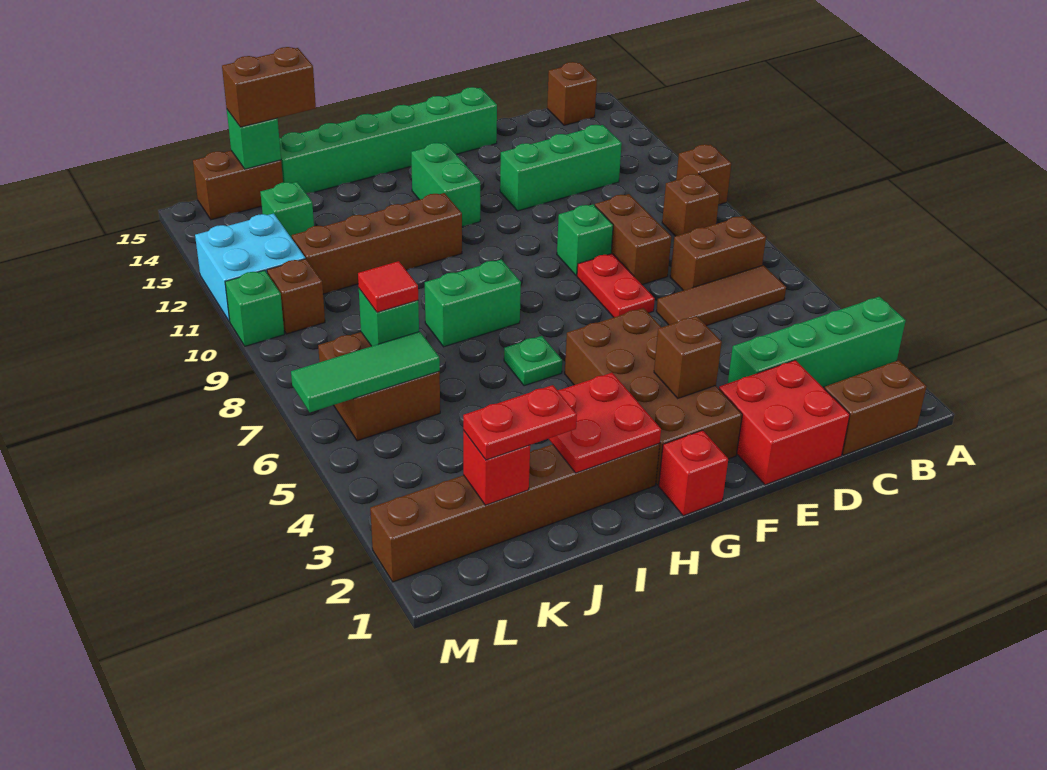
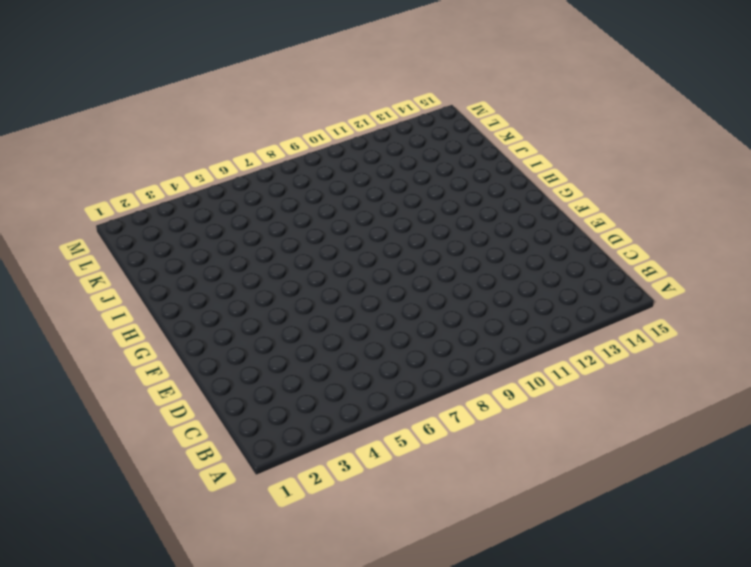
none -> green 1x4 brick [728,297,906,387]
none -> brown 1x1 brick [676,144,731,205]
none -> brown 1x2 brick [824,360,927,455]
none -> brown 1x3 tile [656,265,786,326]

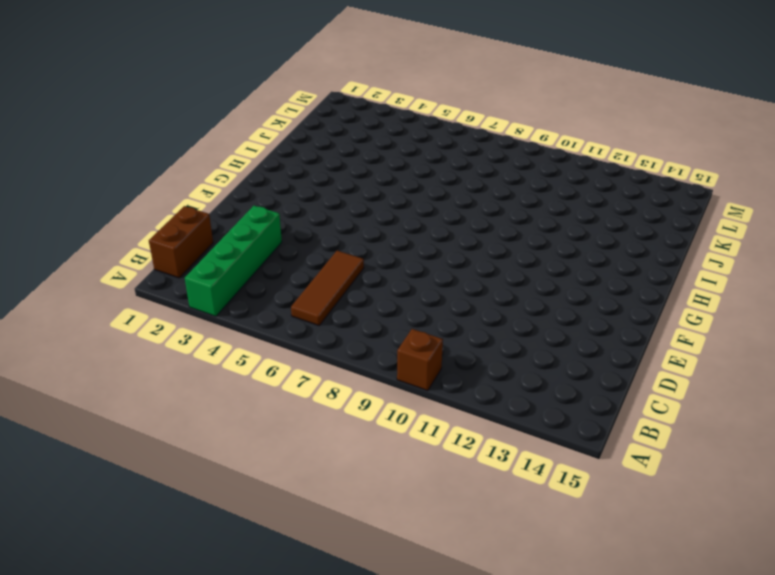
none -> brown 1x2 brick [670,216,766,291]
none -> brown 1x1 brick [662,174,720,236]
none -> brown 1x1 brick [547,62,597,125]
none -> green 1x3 brick [500,125,622,211]

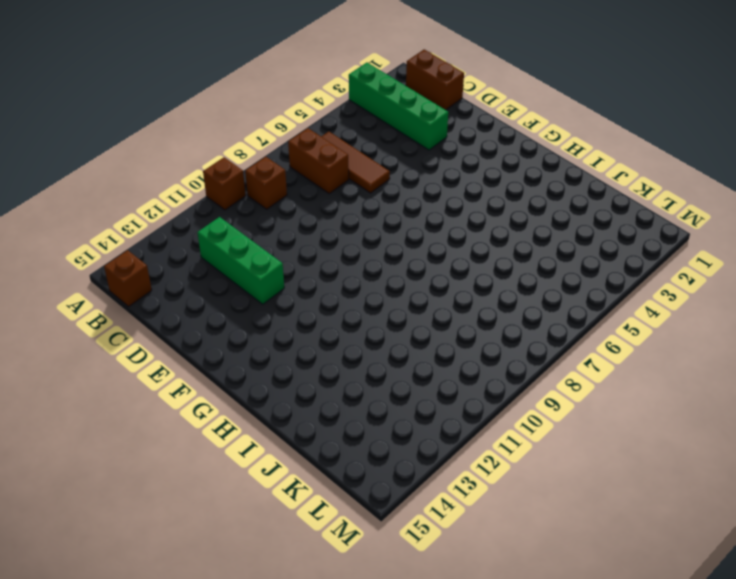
none -> red 2x2 brick [719,360,850,485]
none -> brown 1x2 brick [595,194,671,285]
none -> red 1x2 plate [577,253,655,317]
none -> green 1x1 brick [557,204,613,276]

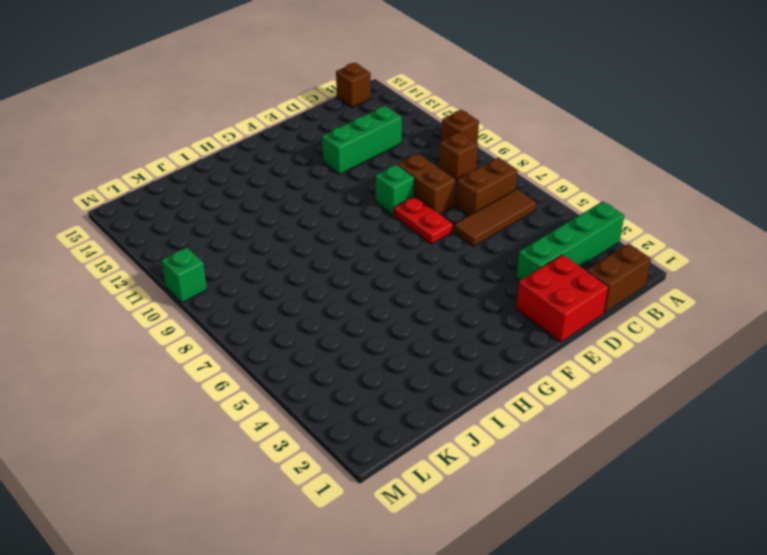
none -> green 1x6 brick [279,87,497,193]
none -> brown 2x4 brick [565,308,742,485]
none -> red 1x1 brick [659,430,728,516]
none -> green 1x2 brick [411,143,480,227]

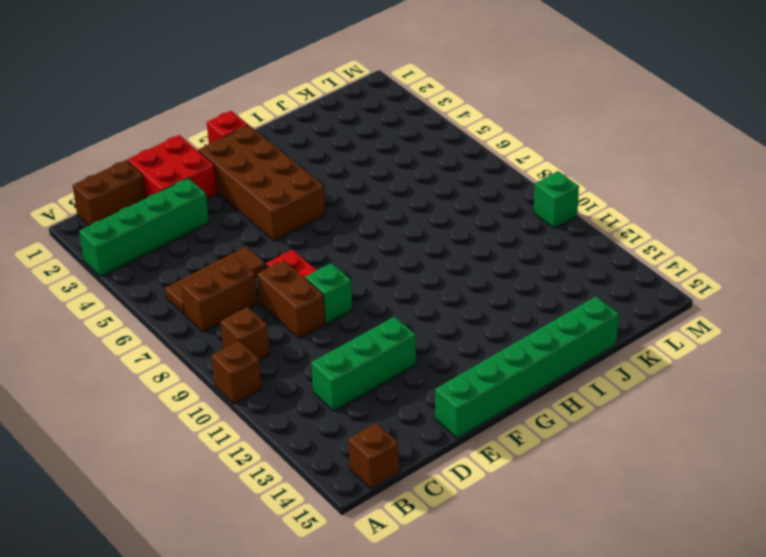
none -> green 1x2 brick [411,143,480,227]
none -> brown 1x6 brick [370,443,660,582]
none -> green 1x1 plate [504,336,562,386]
none -> green 1x2 brick [425,259,521,347]

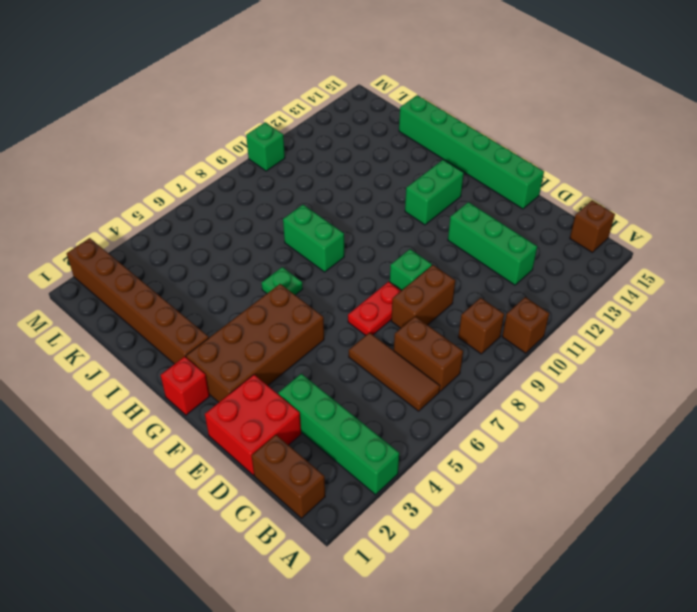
none -> brown 1x4 brick [292,193,462,294]
none -> brown 2x2 brick [318,332,440,441]
none -> green 1x1 brick [260,182,314,238]
none -> brown 1x2 brick [193,151,283,220]

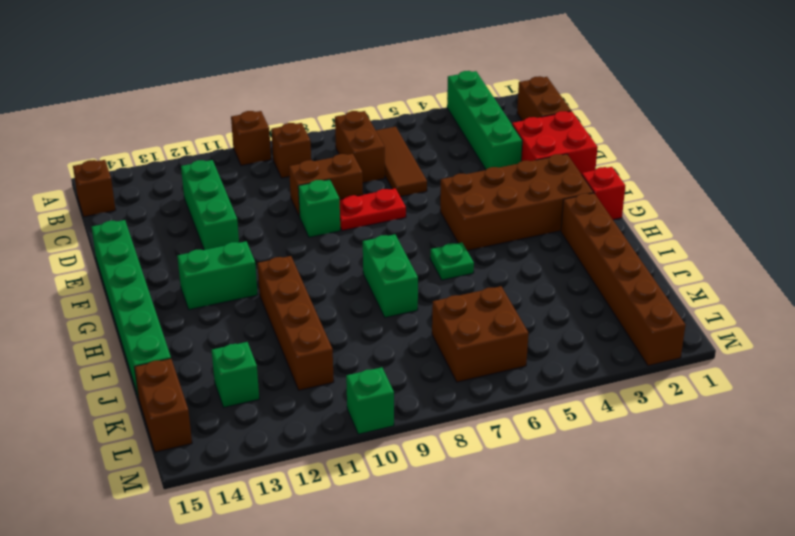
none -> brown 1x1 brick [267,259,325,334]
none -> cyan 2x2 brick [195,213,305,321]
none -> brown 1x1 brick [654,316,722,398]
none -> red 2x2 plate [549,373,661,473]

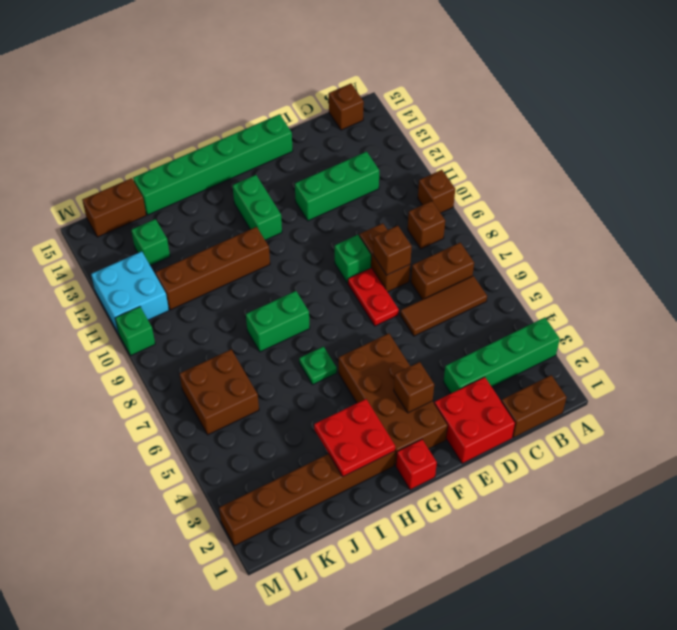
brown 1x1 brick [373,226,412,275] -> brown 1x1 brick moved to [267,259,325,334]
none -> red 1x1 brick [463,430,530,505]
none -> green 1x3 tile [291,332,440,412]
none -> green 1x1 brick [359,289,419,346]
none -> green 1x1 brick [227,110,281,169]

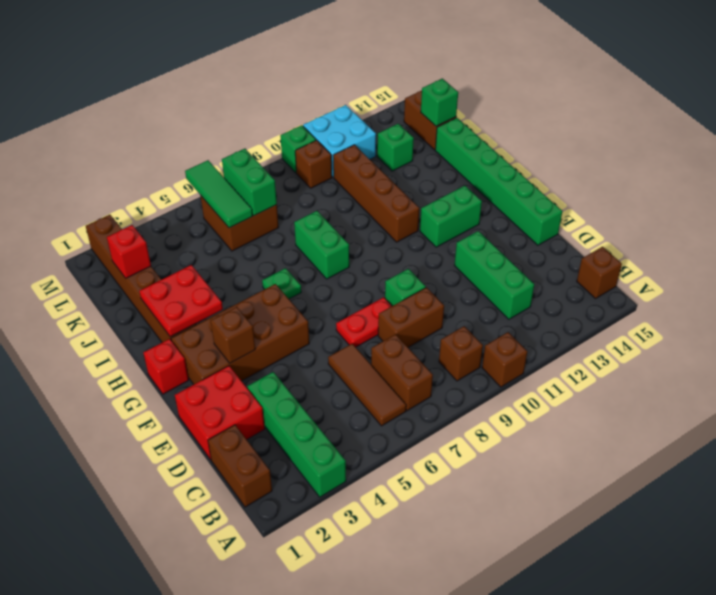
green 1x2 brick [222,149,277,216] -> green 1x1 brick [359,289,419,346]
none -> red 1x2 plate [463,385,577,460]
none -> brown 1x2 brick [222,47,316,127]
none -> red 1x1 tile [358,261,418,312]

